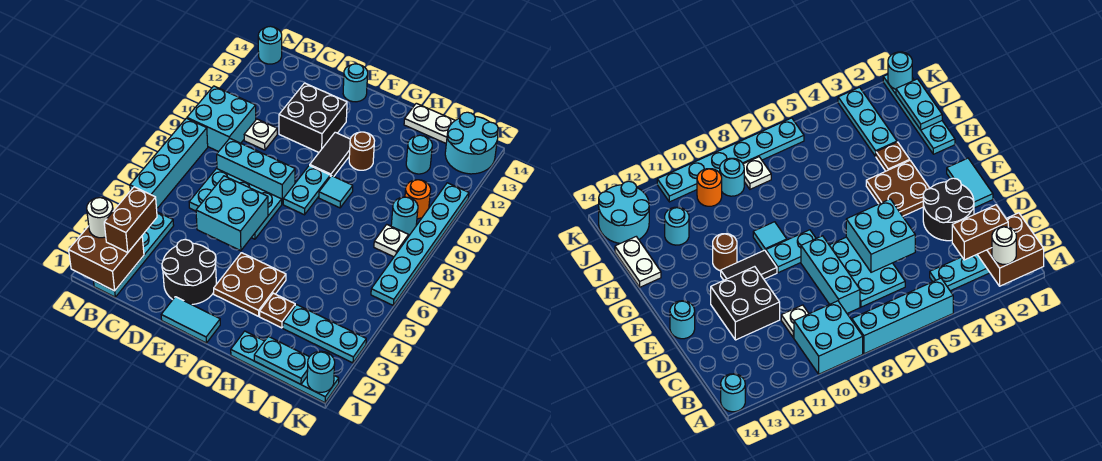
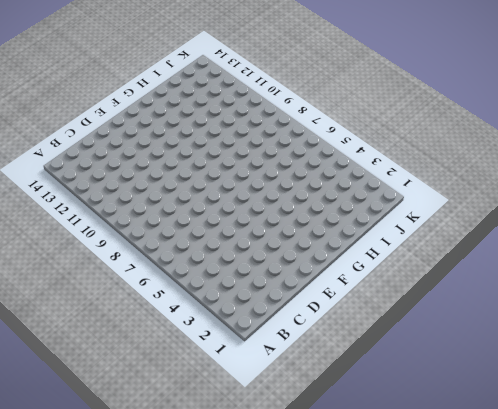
none -> cyan 1x4 brick [130,118,208,209]
none -> cyan 2x2 brick [187,86,256,152]
none -> cyan 1x1 round brick [258,26,282,64]
none -> cyan 1x4 plate [93,212,174,297]

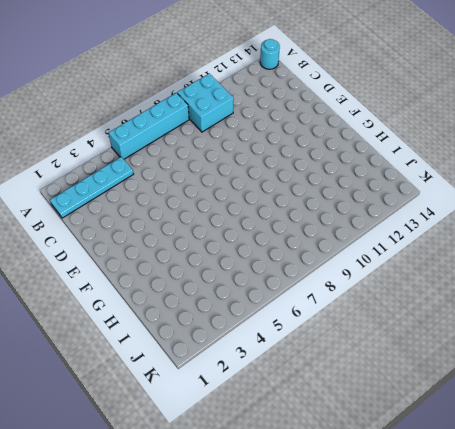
none -> cyan 2x3 plate [189,169,282,239]
none -> cyan 1x3 brick [217,138,295,204]
none -> white 1x1 plate [244,119,277,150]
none -> black 2x2 round brick [162,240,216,305]

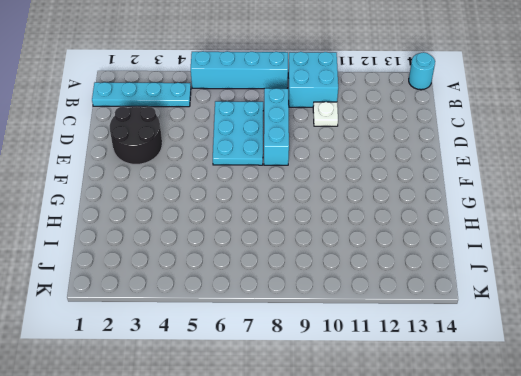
none -> black 2x2 brick [279,83,347,152]
none -> cyan 1x2 tile [161,297,220,343]
none -> cyan 1x1 round brick [343,64,368,102]
none -> brown 2x2 plate [214,253,286,316]

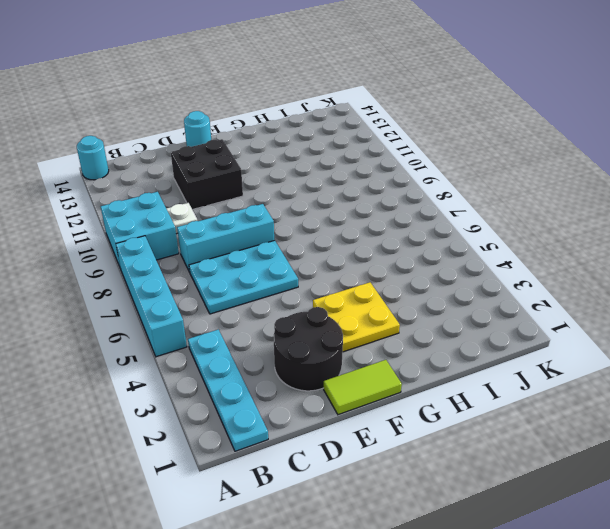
lime 1x2 tile [324,360,402,415] -> cyan 1x2 tile [161,297,220,343]
yellow 2x2 plate [313,282,400,352] -> brown 2x2 plate [214,253,286,316]
none -> cyan 1x2 plate [283,165,330,215]
none -> black 1x2 tile [310,132,350,177]
none -> cyan 1x1 tile [319,176,353,208]
none -> brown 1x1 round brick [349,132,375,170]

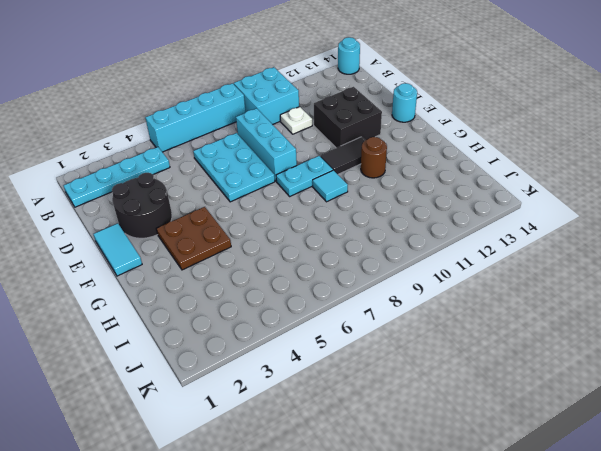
none -> cyan 1x4 plate [231,331,339,403]
none -> brown 1x1 plate [260,293,295,328]
none -> white 1x2 plate [404,103,455,143]
none -> cyan 1x3 plate [283,305,366,363]

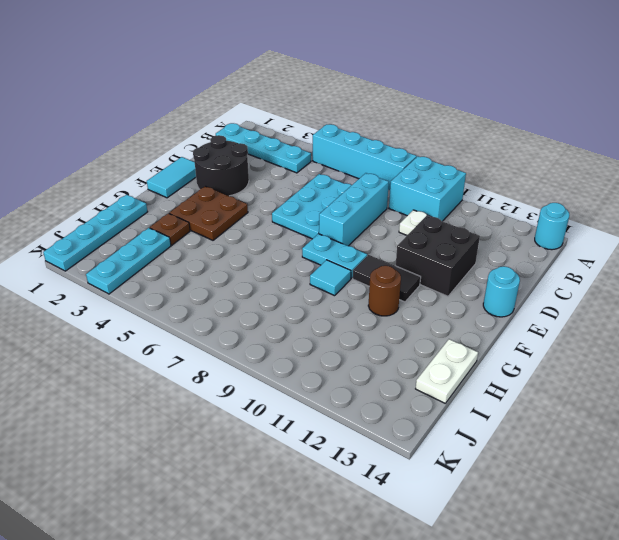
none -> cyan 1x1 round brick [406,135,432,174]
none -> white 1x1 plate [374,225,409,257]
none -> cyan 1x1 round brick [391,197,418,235]
none -> orange 1x1 round brick [405,180,431,219]

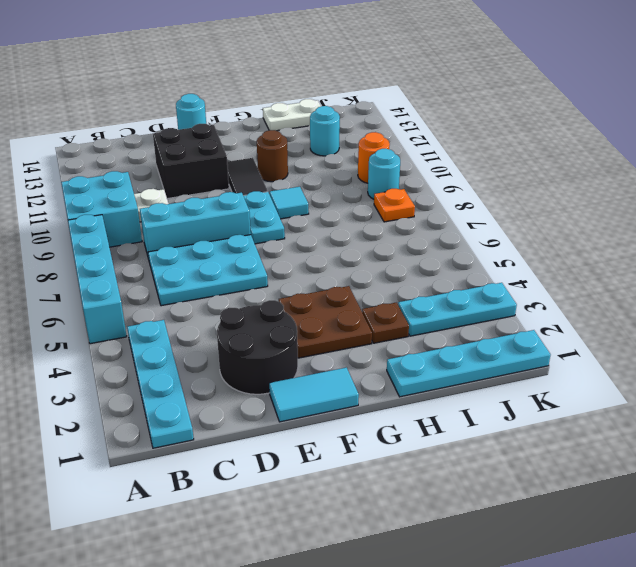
orange 1x1 plate [374,189,415,222] -> white 1x1 plate [374,225,409,257]
none -> cyan 1x1 round brick [258,26,282,64]
none -> cyan 2x2 round brick [445,112,498,174]
none -> cyan 1x6 plate [371,183,469,305]
none -> brown 2x2 brick [69,226,144,291]

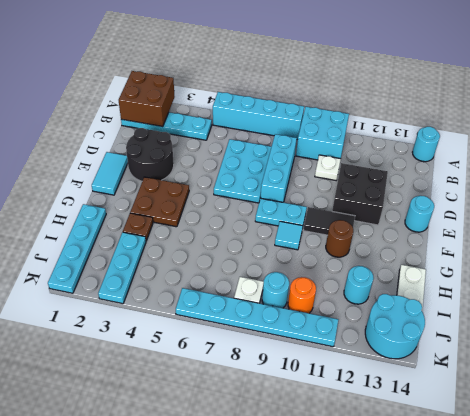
none -> cyan 2x2 brick [196,176,268,251]
none -> cyan 1x2 plate [254,336,309,384]
none -> cyan 1x1 round brick [307,351,335,392]
none -> white 1x1 round brick [87,198,113,238]

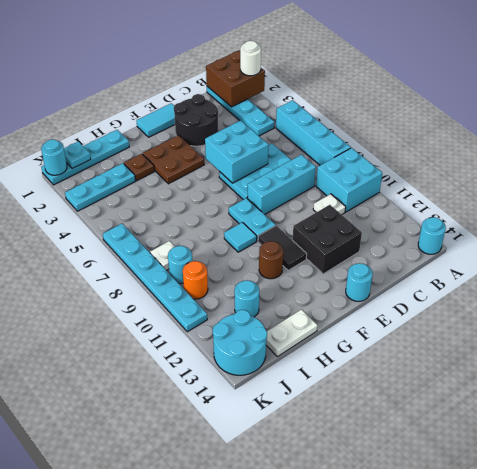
cyan 1x1 plate [64,141,91,169] -> cyan 1x2 plate [254,336,309,384]
none -> brown 1x2 brick [104,187,157,253]

